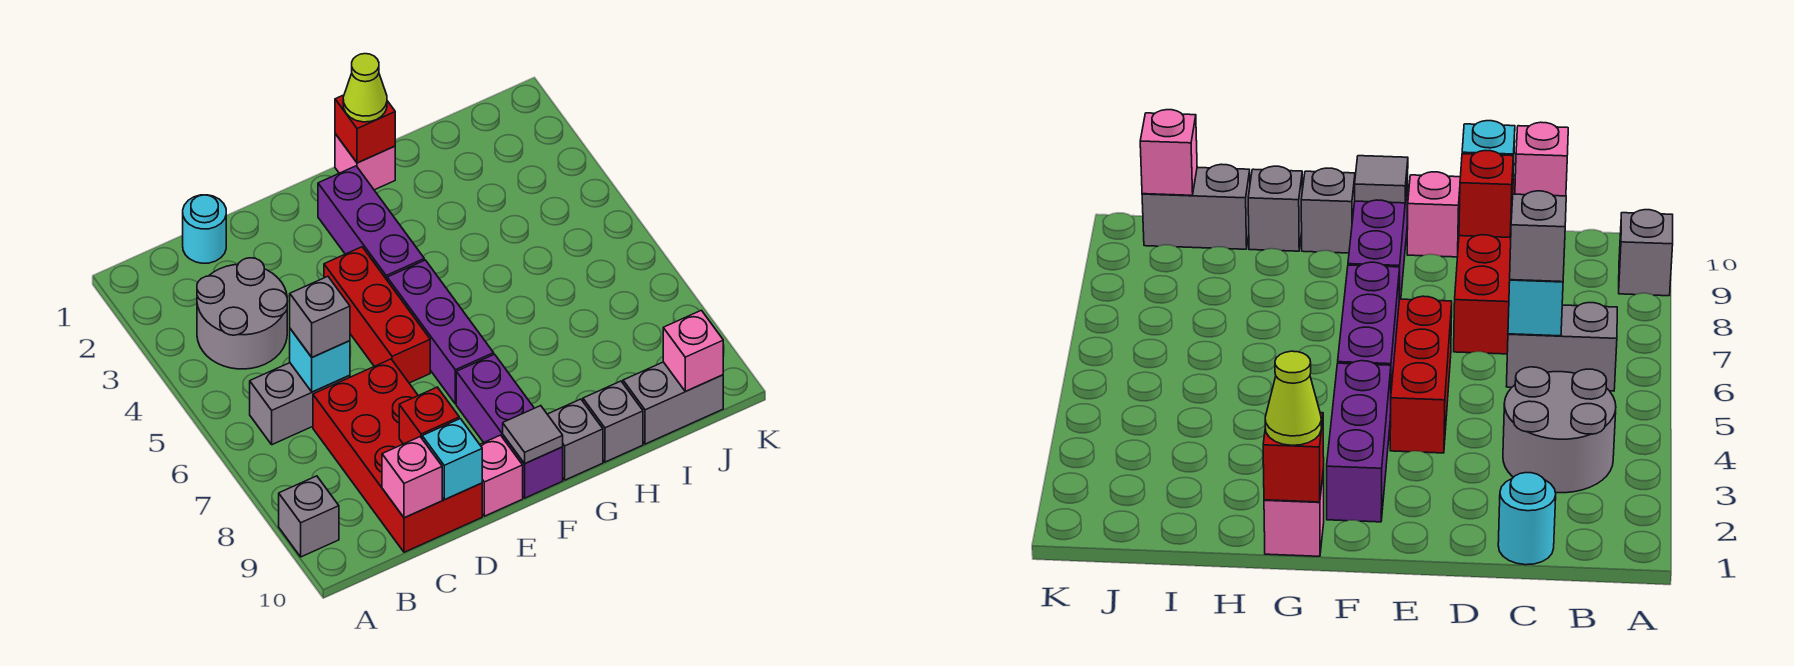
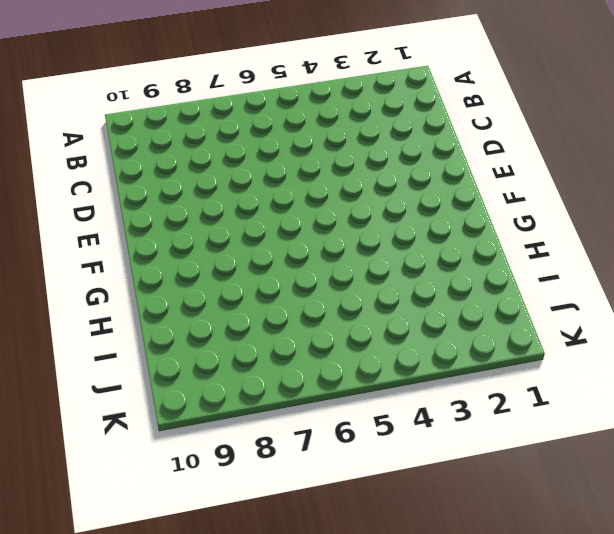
none -> grey 1x1 brick [279,476,339,557]
none -> grey 2x2 round brick [197,258,287,369]
none -> grey 1x2 brick [250,363,350,445]

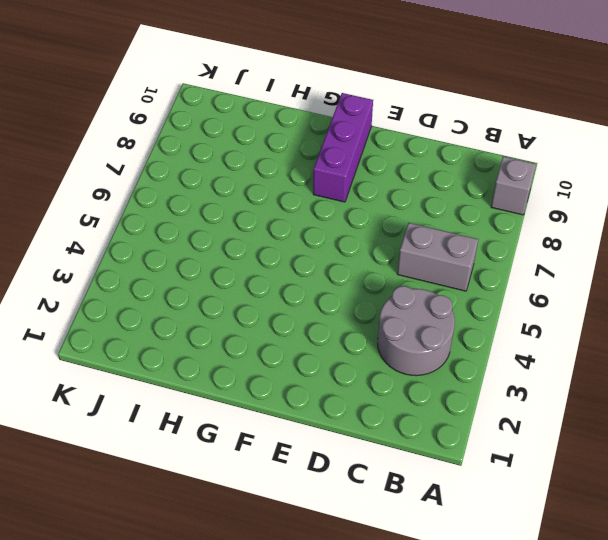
none -> cyan 1x1 round brick [183,195,226,263]
none -> red 2x4 brick [313,359,482,552]
none -> red 1x3 brick [324,247,430,383]

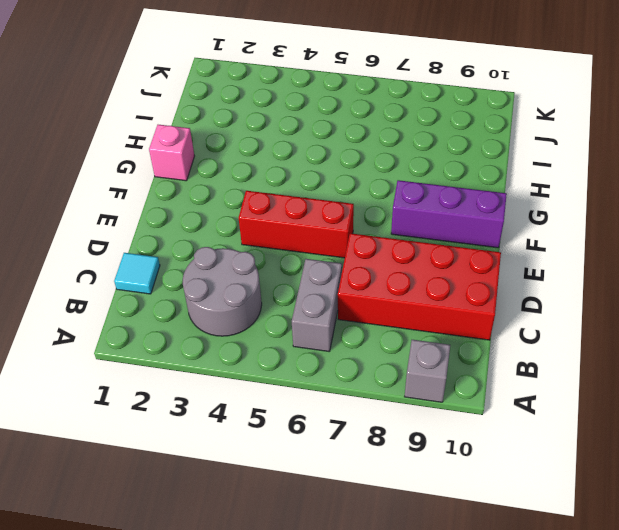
cyan 1x1 tile [114,253,160,294] -> cyan 1x1 round brick [183,195,226,263]
none -> pink 1x1 brick [480,435,523,516]
none -> purple 1x3 brick [318,166,424,280]
none -> purple 1x3 brick [387,260,494,404]

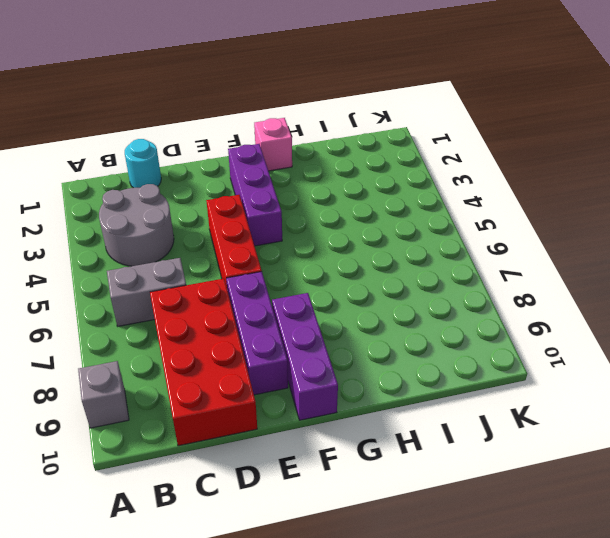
purple 1x3 brick [226,272,288,395] -> purple 1x3 brick moved to [387,260,494,404]
none -> pink 1x1 brick [480,435,523,516]
none -> grey 1x1 brick [547,399,603,480]
none -> grey 1x1 brick [583,381,643,462]

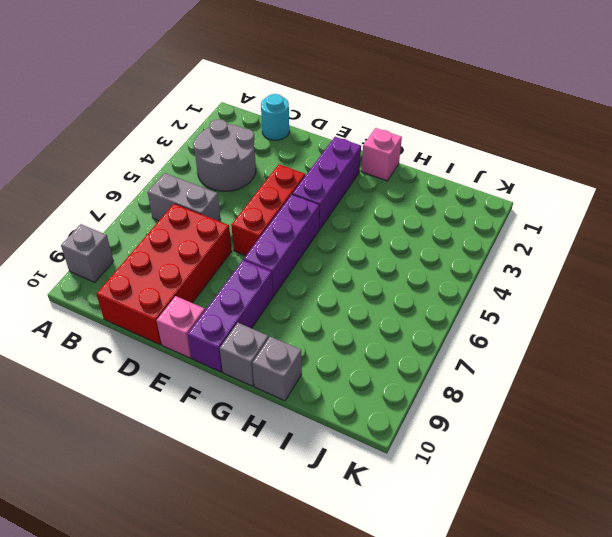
none -> grey 1x2 brick [623,362,723,444]
none -> cyan 1x1 brick [290,329,350,392]
none -> pink 1x1 brick [382,437,442,518]

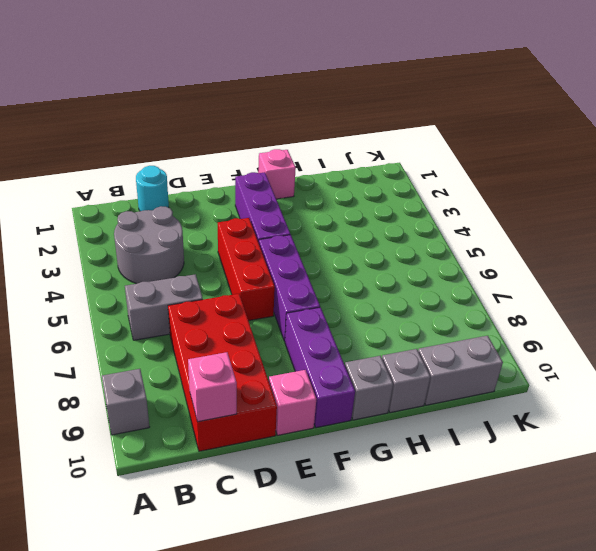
none -> cyan 1x1 brick [290,329,350,392]
none -> red 1x1 brick [399,387,459,444]
none -> cyan 1x1 brick [422,419,482,500]

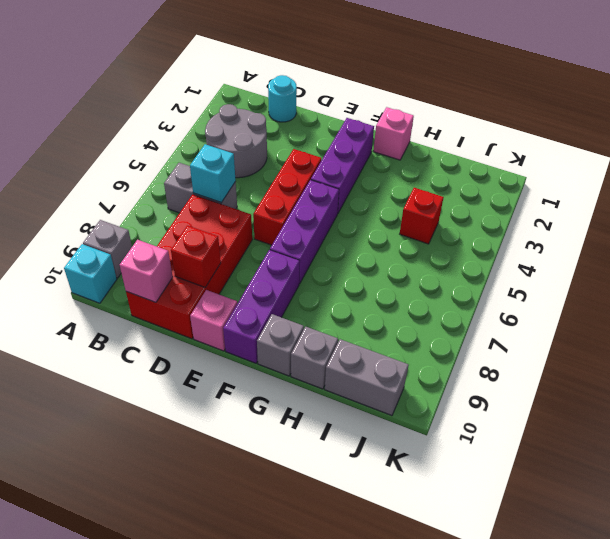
cyan 1x1 brick [64,244,117,303] -> cyan 1x1 brick moved to [422,419,482,500]
red 1x1 brick [400,188,444,244] -> red 1x1 brick moved to [335,95,395,163]
none -> grey 1x1 tile [503,406,563,464]
none -> pink 1x1 brick [663,310,723,391]
none -> grey 1x1 brick [290,276,350,357]

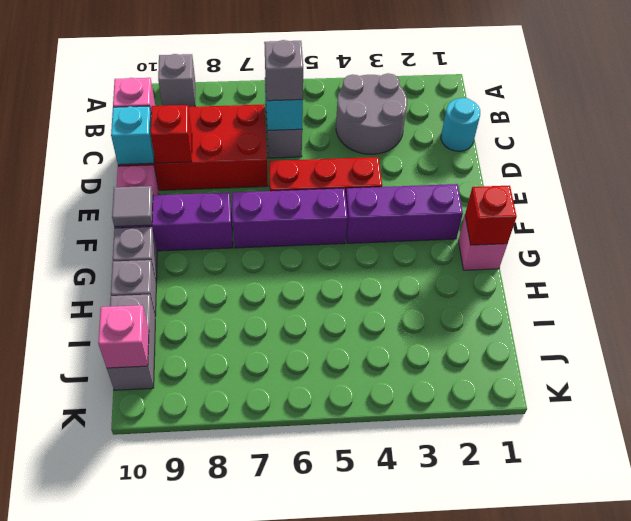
none -> lime 1x1 cone [343,54,387,122]

